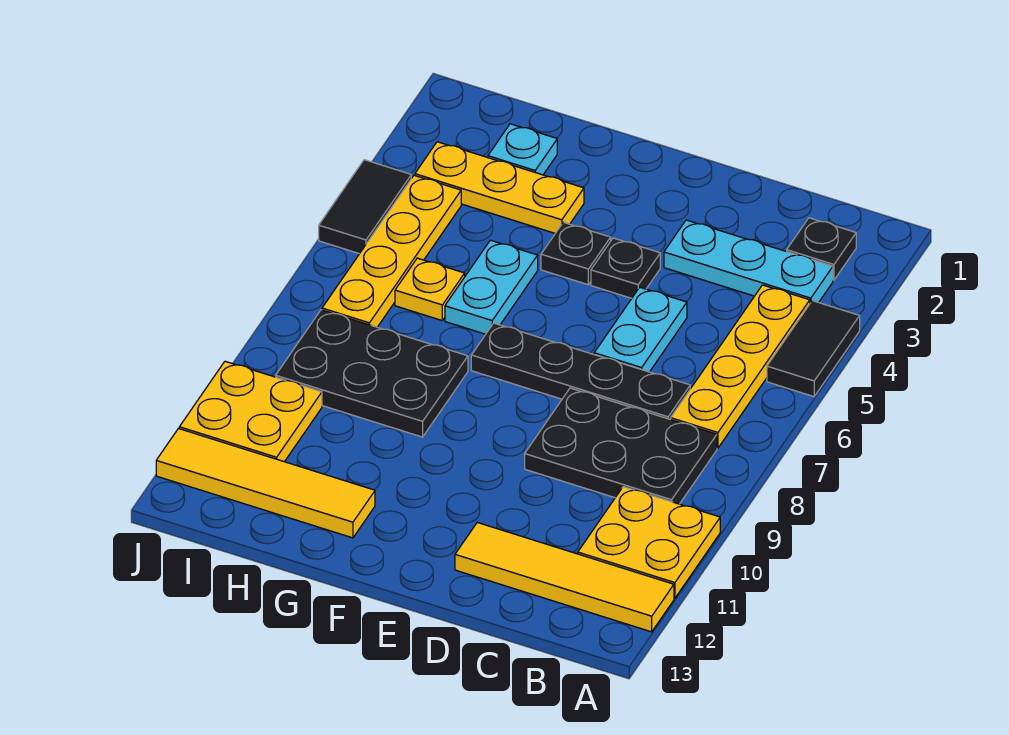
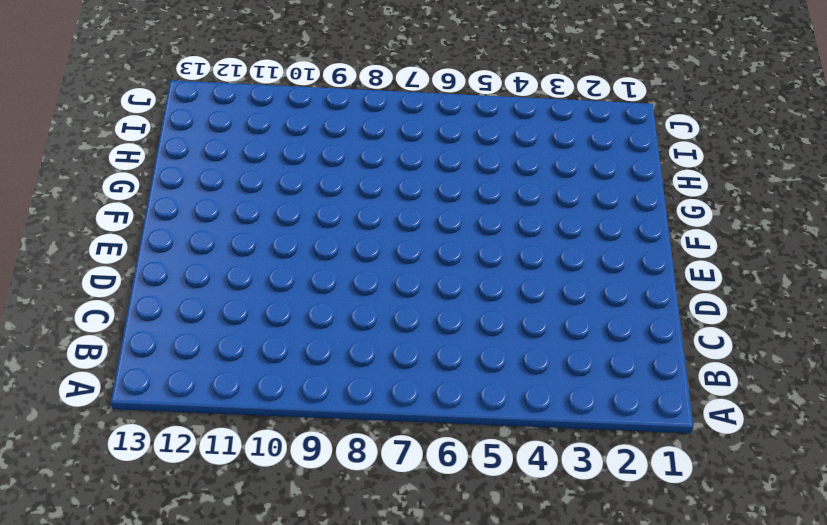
none -> black 1x2 tile [767,301,860,397]
none -> yellow 2x2 plate [578,487,720,598]
none -> yellow 1x4 tile [455,523,674,632]

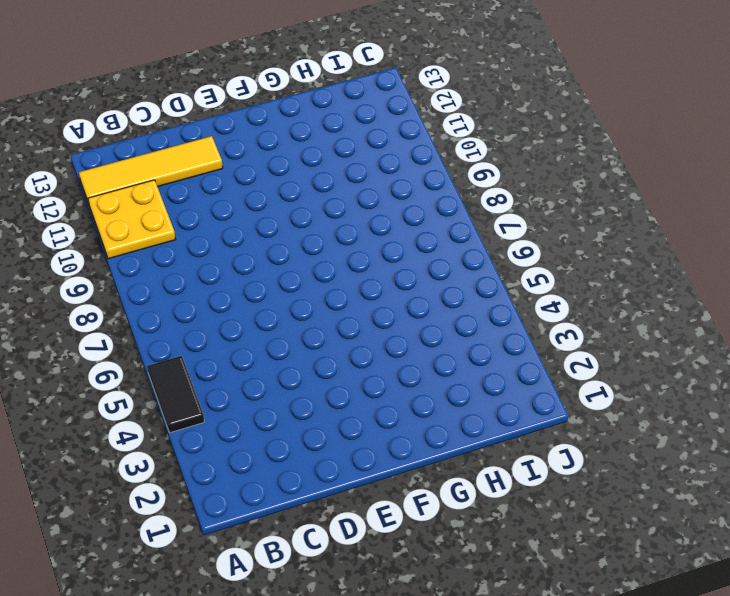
none -> black 1x1 plate [787,218,856,280]
none -> cyan 1x3 plate [664,220,833,303]
none -> yellow 1x4 plate [671,285,810,448]

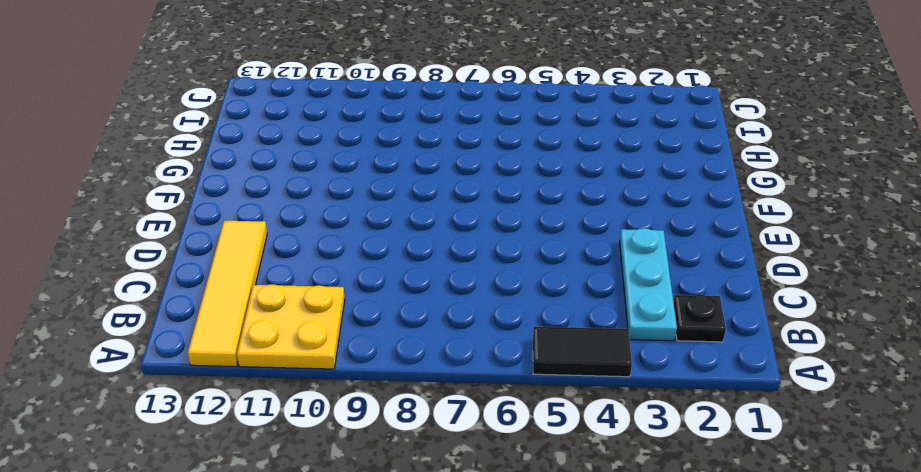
none -> yellow 1x4 plate [671,285,810,448]
none -> black 2x3 plate [525,388,717,504]
none -> black 1x4 plate [471,323,690,419]

